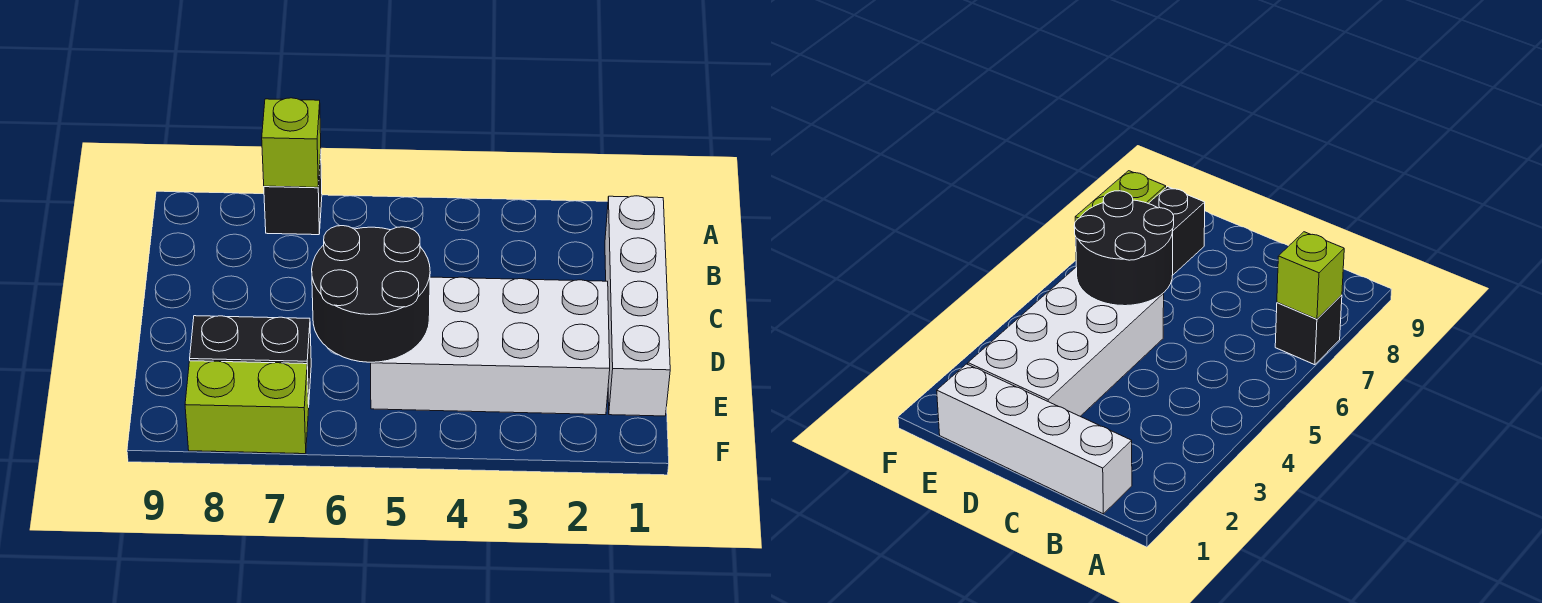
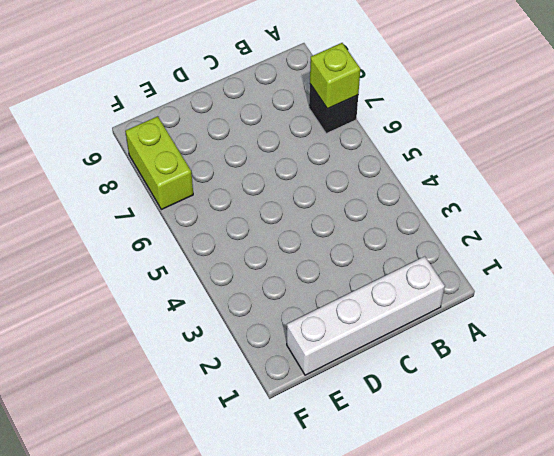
none -> white 2x4 brick [371,277,610,415]
none -> black 1x2 brick [190,316,311,407]

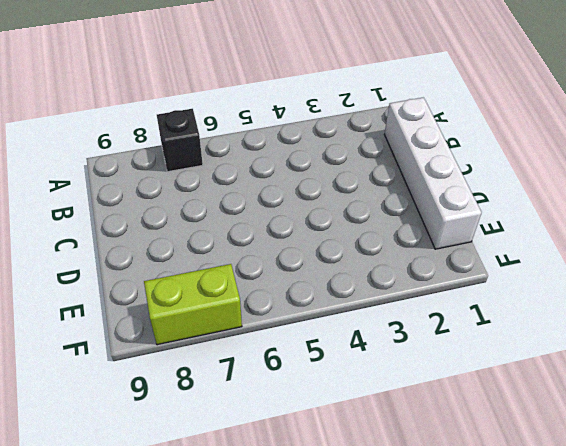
none -> white 2x4 brick [371,277,610,415]
none -> black 1x2 brick [190,316,311,407]

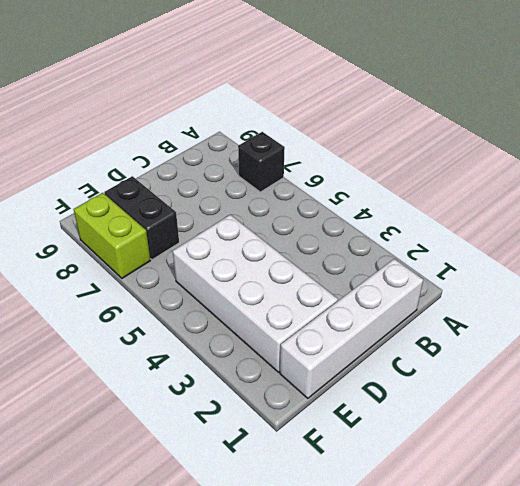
none -> lime 1x1 brick [262,98,321,187]
none -> black 2x2 round brick [312,226,430,362]

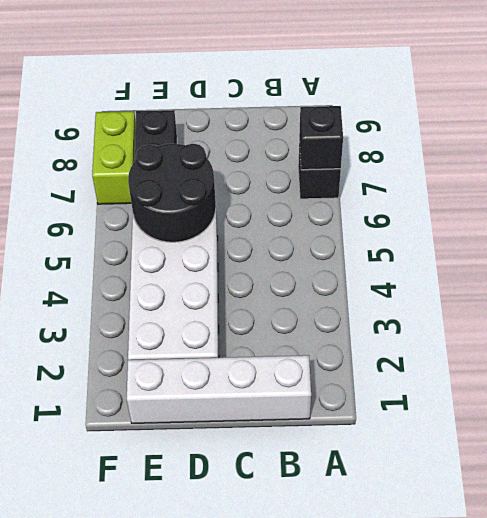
black 1x1 brick [299,106,343,170] -> lime 1x1 brick [262,98,321,187]

